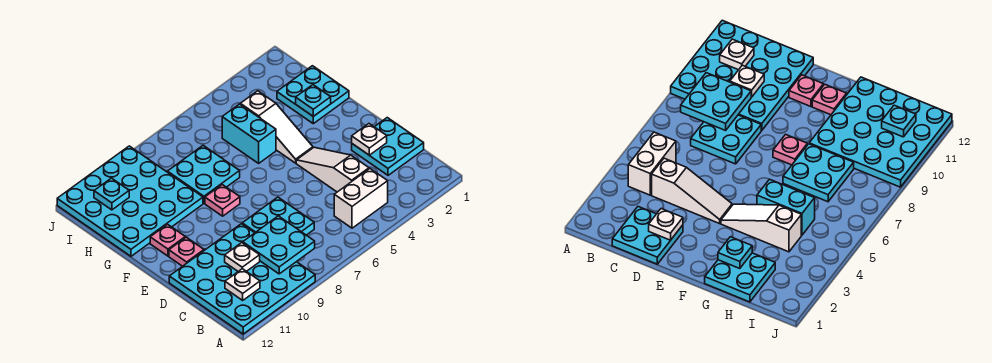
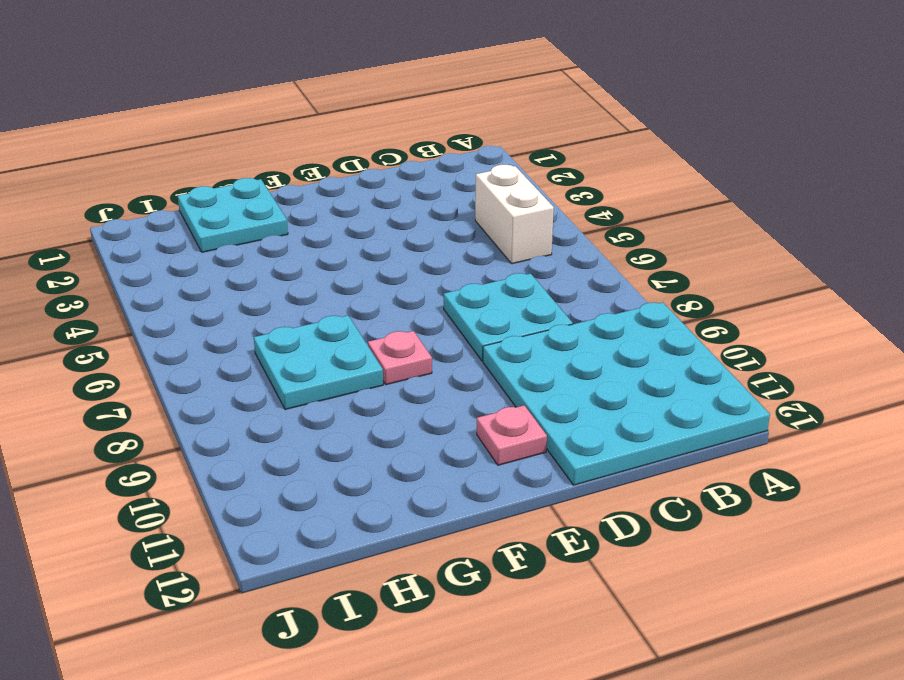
none -> cyan 2x2 plate [352,118,424,175]
none -> white 1x3 slope [296,147,369,192]
none -> white 1x3 slope [240,91,313,163]

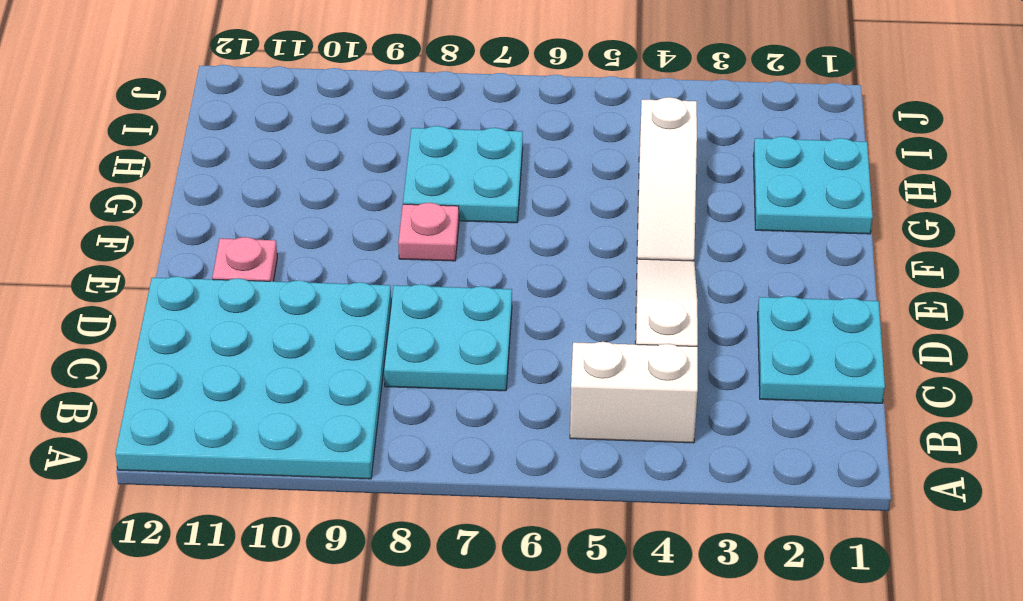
none -> pink 1x1 plate [150,224,185,256]
none -> cyan 1x2 brick [222,104,276,163]
none -> cyan 4x4 plate [57,146,203,256]

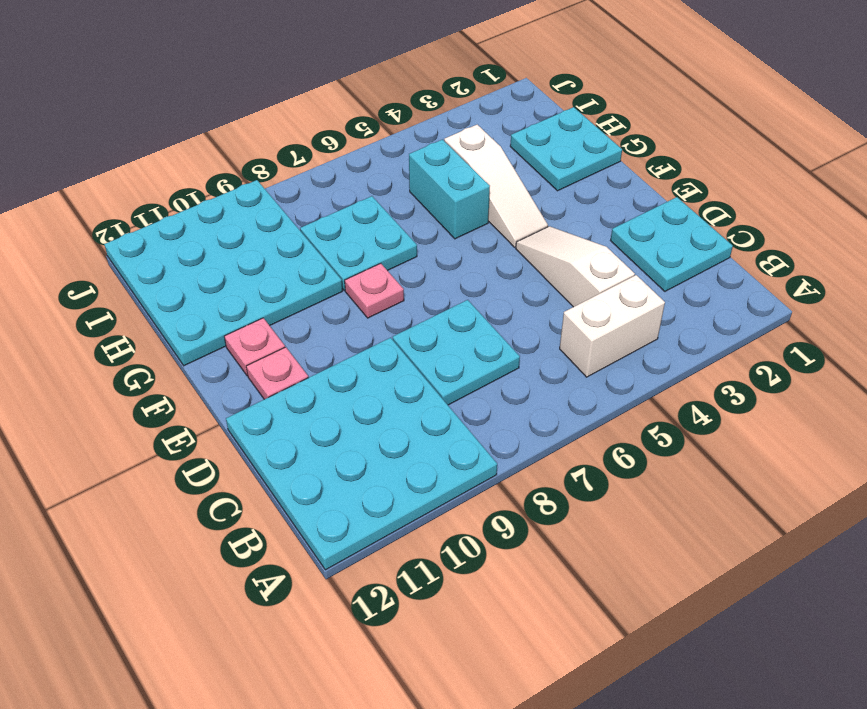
none -> cyan 2x2 plate [243,216,315,274]
none -> white 1x1 plate [225,269,260,300]
none -> white 1x1 plate [225,243,260,271]

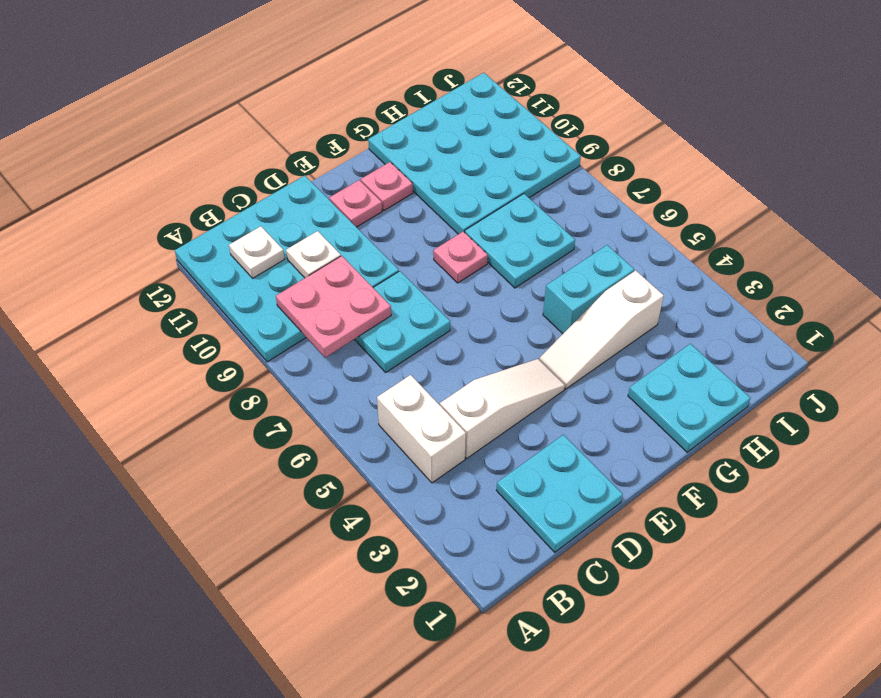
pink 2x2 plate [276,256,391,358] -> cyan 2x2 plate [243,216,315,274]
none -> white 1x1 plate [352,124,387,155]
none -> cyan 1x1 plate [296,85,331,116]
none -> cyan 1x1 plate [94,178,129,210]

